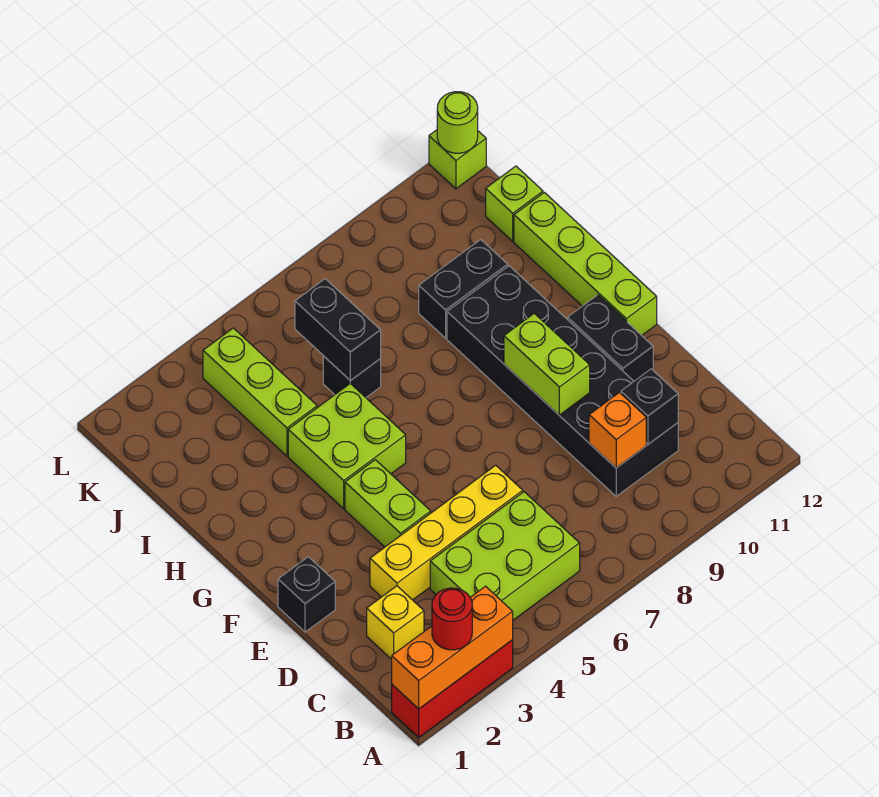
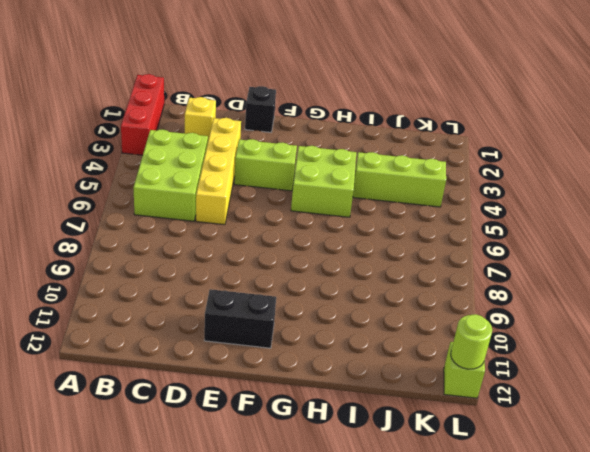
none -> black 2x6 brick [447,266,678,496]
none -> lime 1x4 brick [514,192,657,335]
none -> black 1x1 brick [323,356,381,397]

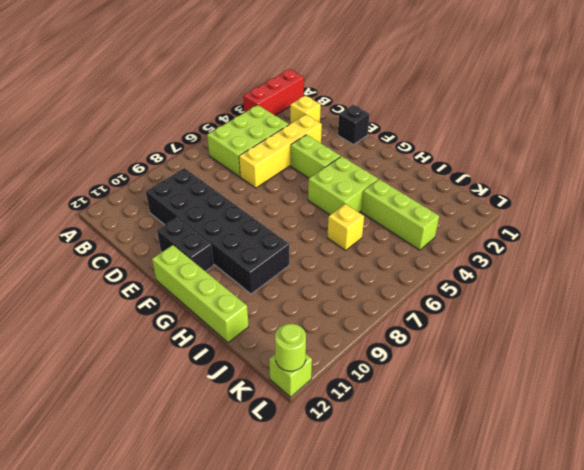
yellow 1x1 brick [327,204,364,250] -> black 1x1 brick [323,356,381,397]
none -> black 1x2 brick [419,240,508,338]
none -> lime 1x1 brick [486,166,543,241]
none -> orange 1x3 brick [392,586,513,709]

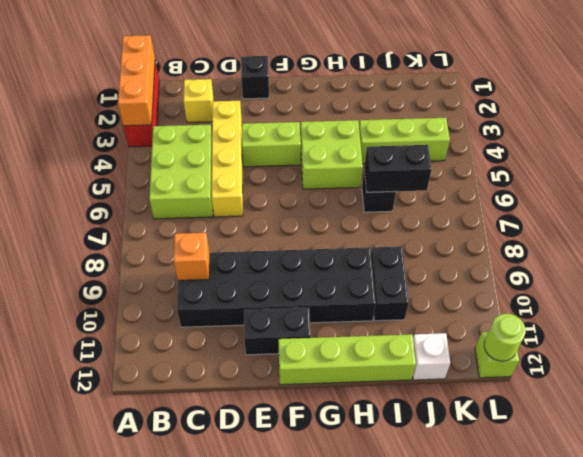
white 1x1 brick [413,333,450,380] -> lime 1x1 brick [486,166,543,241]
none -> black 1x1 brick [621,369,678,444]
none -> lime 1x2 brick [504,314,590,415]
none -> red 1x1 round brick [432,588,472,650]

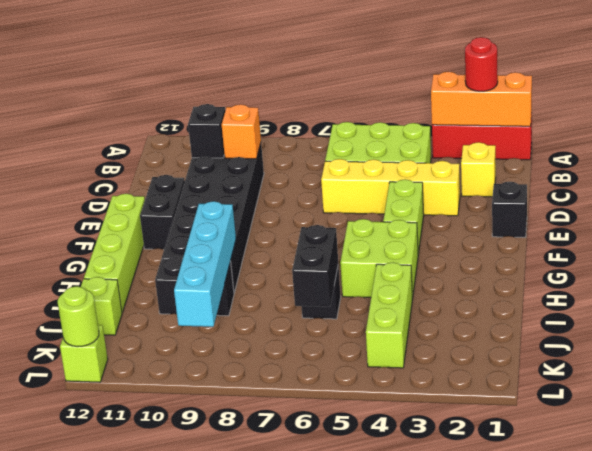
cyan 1x4 brick [174,201,236,327] -> none
none -> lime 1x2 brick [504,314,590,415]

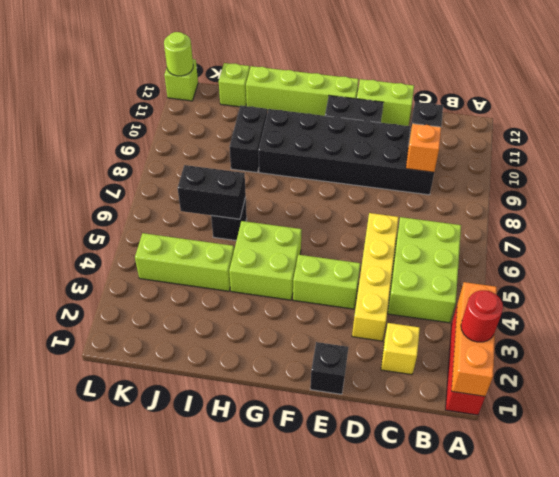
lime 1x2 brick [357,79,414,126] -> lime 1x2 brick moved to [504,314,590,415]

